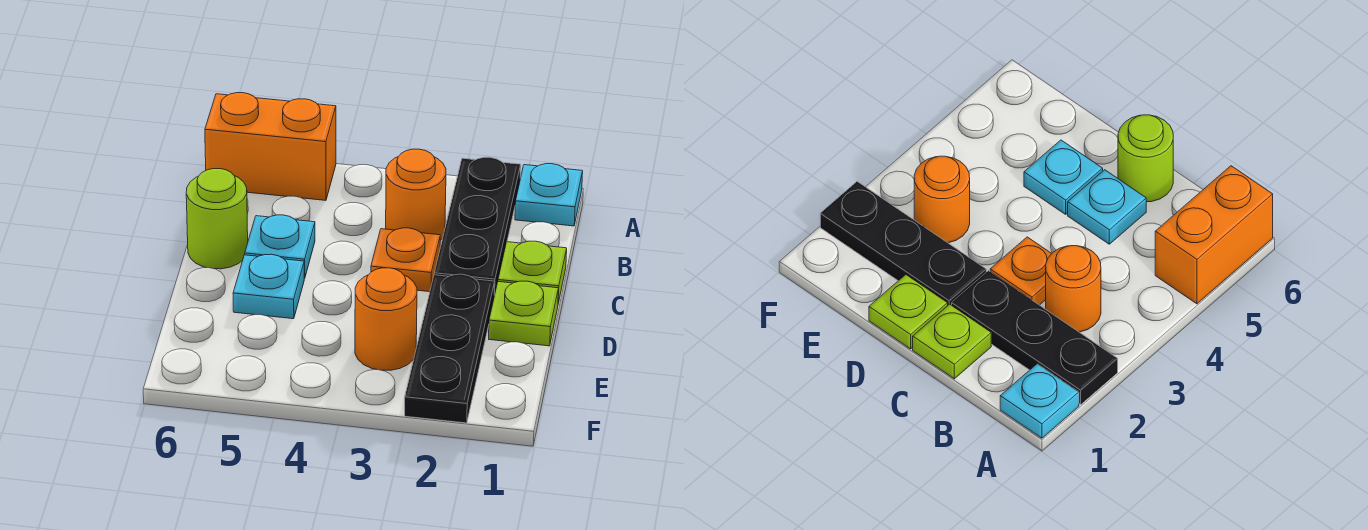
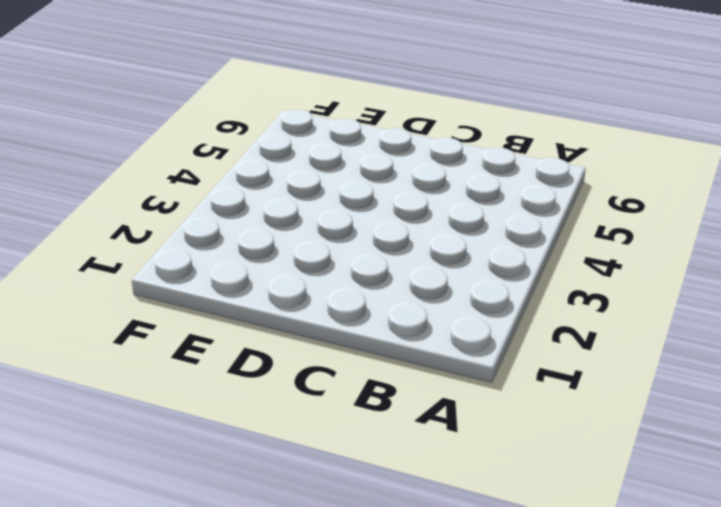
none -> cyan 1x1 plate [515,164,583,226]
none -> black 1x3 plate [434,157,521,295]
none -> orange 1x2 brick [205,93,336,200]

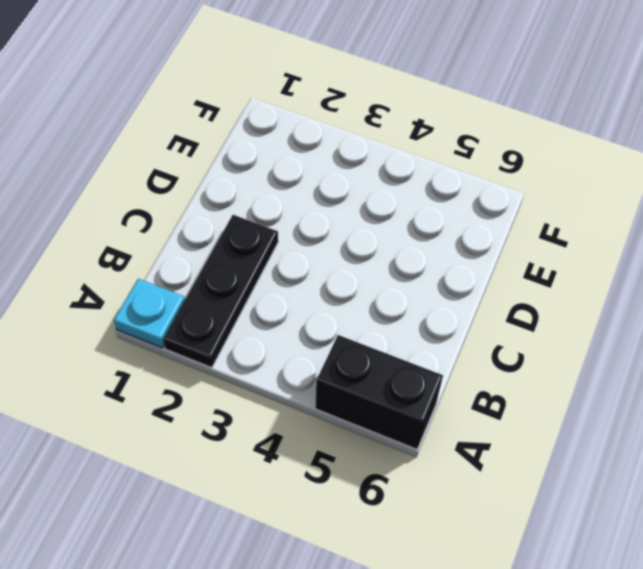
black 1x2 brick [315,335,443,449] -> orange 1x2 brick [205,93,336,200]
none -> orange 1x1 round brick [386,149,446,241]
none -> lime 1x1 plate [498,241,567,303]
none -> orange 1x1 plate [371,228,440,292]

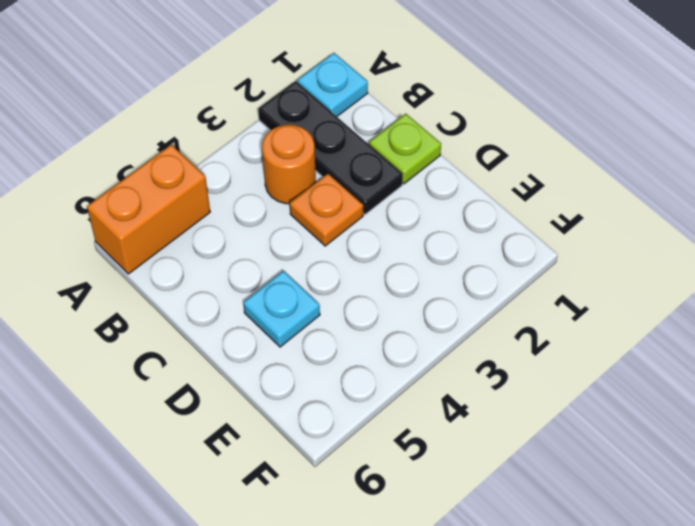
none -> cyan 1x1 plate [245,215,315,279]
none -> lime 1x1 round brick [186,169,248,269]
none -> lime 1x1 plate [489,281,558,346]

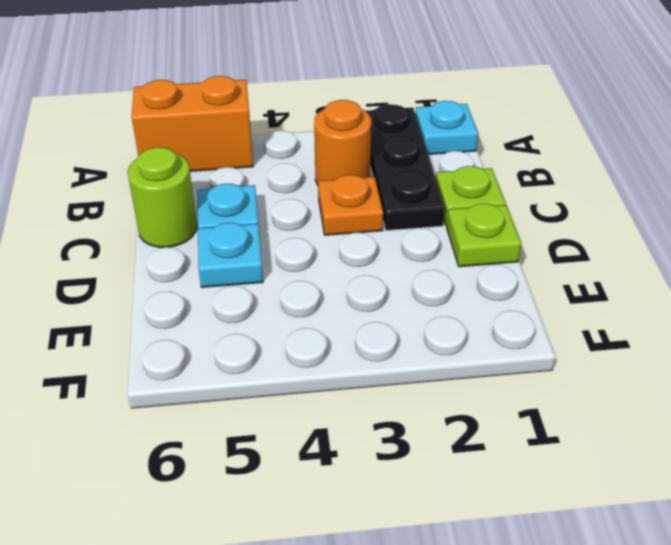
none -> black 1x3 plate [405,274,495,423]
none -> orange 1x1 round brick [355,268,417,370]

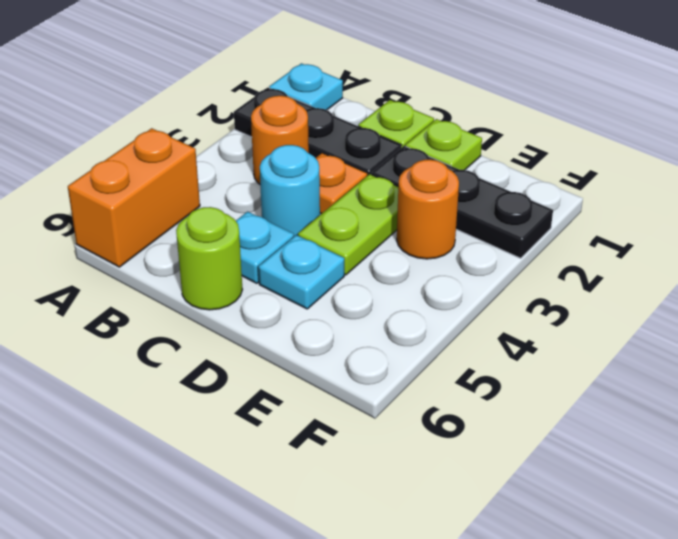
cyan 1x1 round brick [260,145,320,236] -> none
lime 1x2 plate [298,174,398,275] -> none

